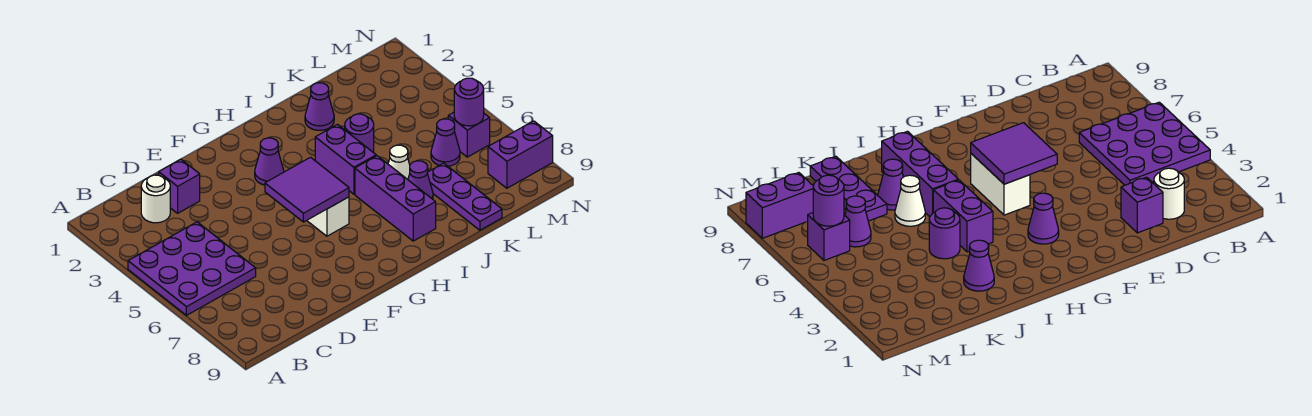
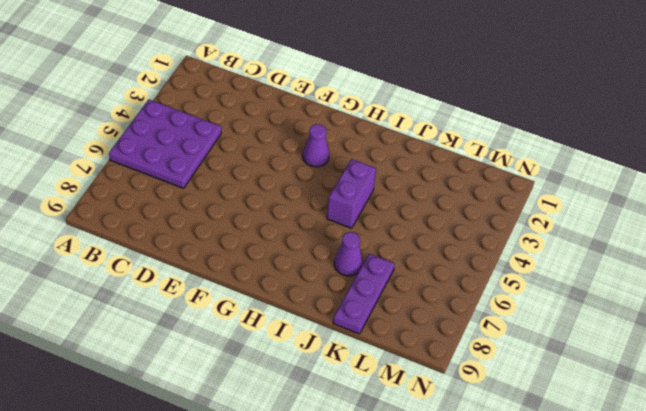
none -> white 1x1 round brick [141,175,170,223]
none -> purple 1x1 brick [159,159,200,213]
none -> white 1x2 brick [307,197,349,236]

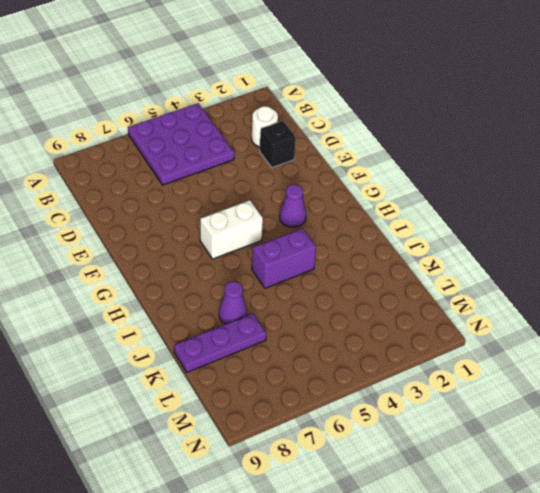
black 1x1 brick [260,121,296,168] -> purple 1x1 brick [159,159,200,213]
none -> purple 1x3 brick [355,156,436,241]
none -> purple 1x1 cone [305,83,334,130]
none -> purple 1x1 round brick [345,114,374,153]

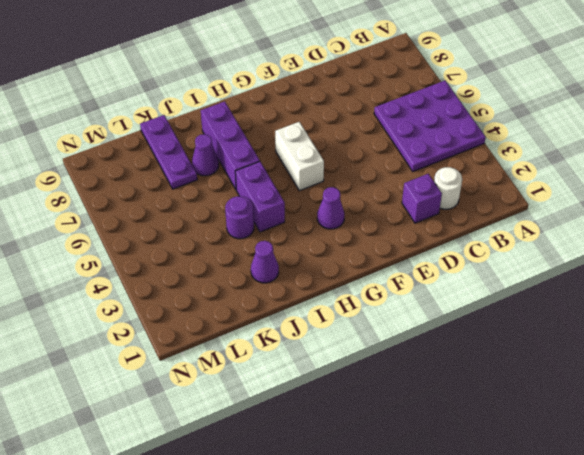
none -> white 1x1 cone [388,145,410,180]
none -> purple 1x1 cone [431,119,460,166]
none -> purple 1x1 brick [448,112,490,157]

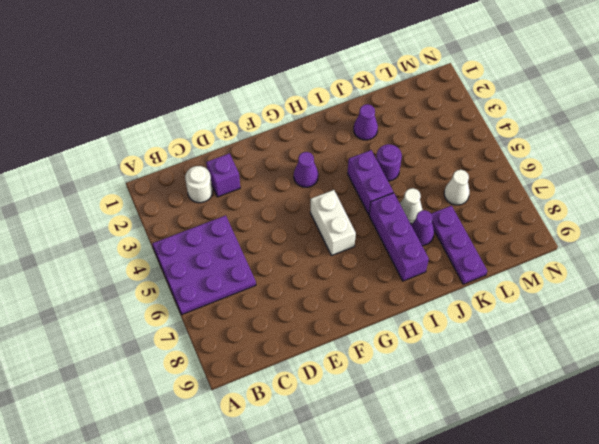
white 1x1 cone [444,170,469,205] -> purple 1x1 cone [431,119,460,166]
none -> purple 1x1 brick [448,112,490,157]
none -> purple 1x2 brick [488,121,553,188]
none -> purple 2x2 tile [265,157,349,222]

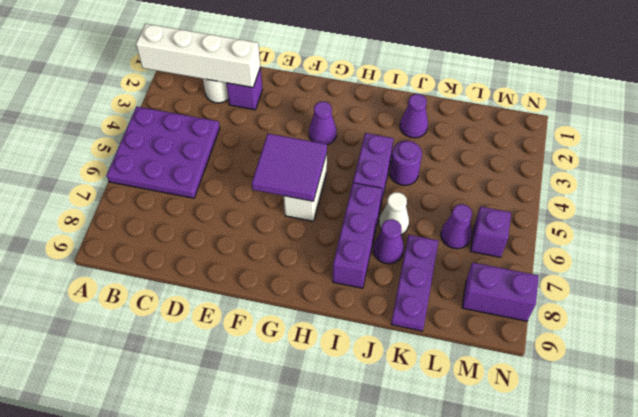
white 1x4 brick [136,24,260,87] -> none
none -> purple 1x1 round brick [454,78,484,126]

